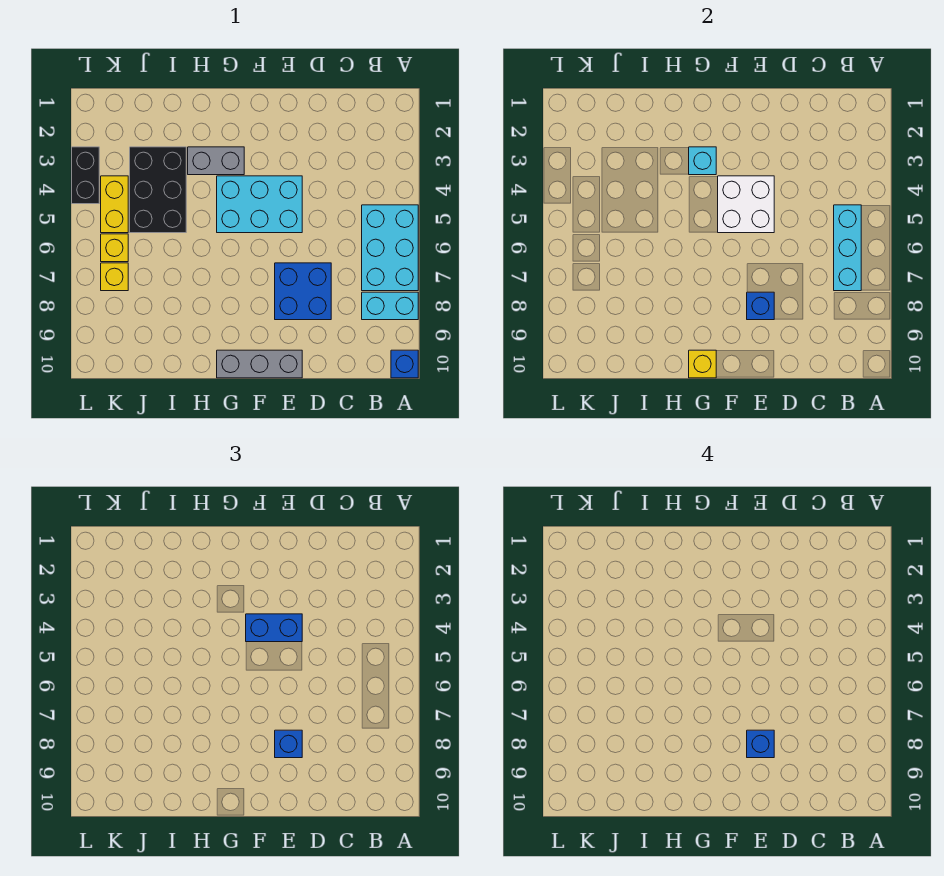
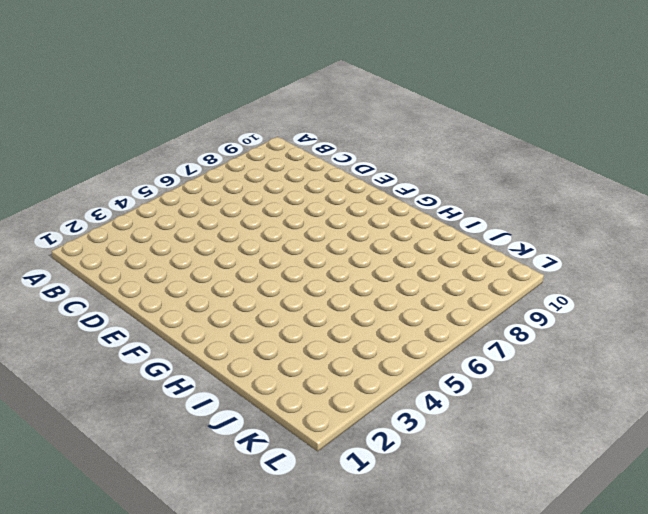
none -> cyan 2x3 brick [362,205,418,291]
none -> cyan 1x2 brick [362,292,418,320]
none -> blue 1x1 brick [391,350,418,378]

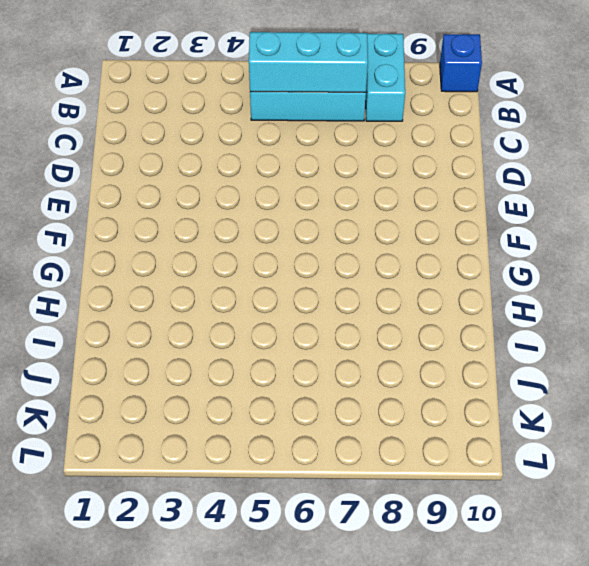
none -> blue 2x2 brick [275,263,331,320]
none -> cyan 2x3 brick [217,176,302,233]
none -> grey 1x3 brick [217,350,302,378]

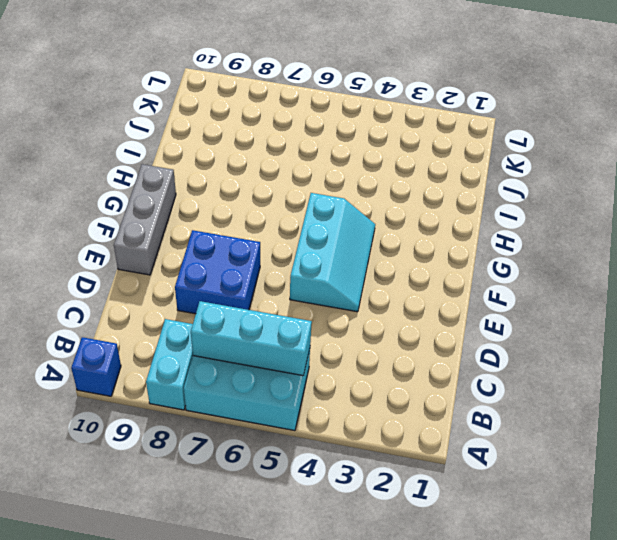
cyan 2x3 slope [290,193,375,312] -> cyan 2x3 brick [217,176,302,233]
none -> grey 1x2 brick [188,147,244,175]
none -> black 2x3 brick [130,147,186,233]
none -> yellow 1x2 brick [101,176,128,233]

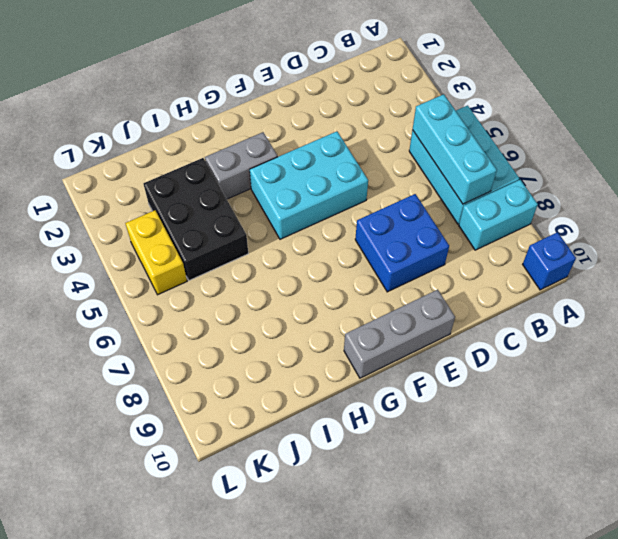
none -> yellow 1x1 brick [101,234,128,262]
none -> yellow 1x1 brick [101,263,128,291]
none -> black 1x2 brick [72,147,99,204]

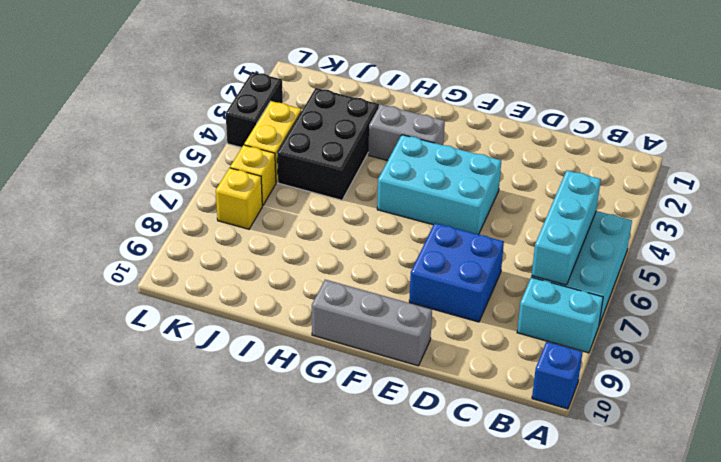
none -> white 2x2 brick [718,176,774,233]
none -> blue 1x1 brick [747,292,774,320]
none -> cyan 1x1 brick [689,147,716,175]

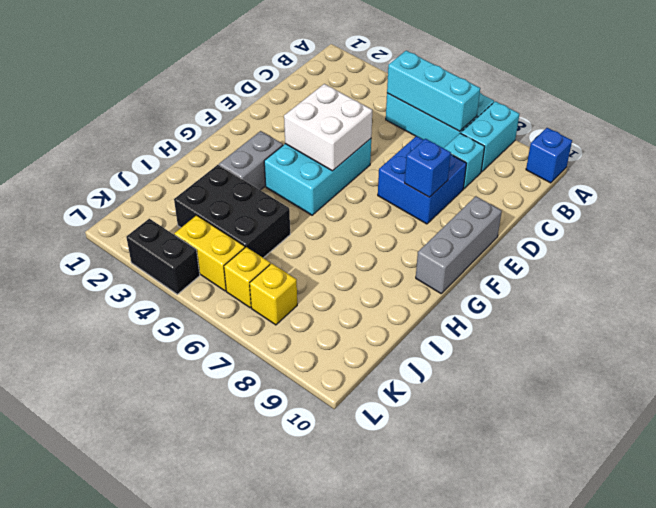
cyan 1x1 brick [444,133,485,189] -> cyan 1x1 brick moved to [689,147,716,175]
none -> yellow 1x1 brick [689,350,716,378]
none -> blue 1x2 brick [246,614,302,642]
none -> blue 1x1 brick [275,730,302,758]

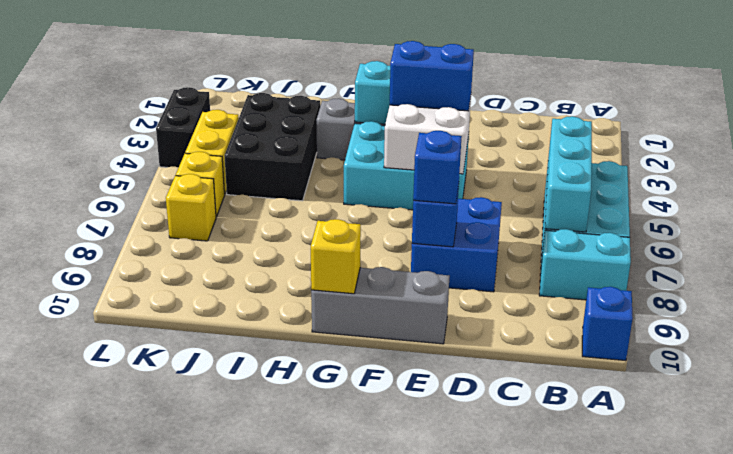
none -> blue 1x1 brick [747,730,774,758]

